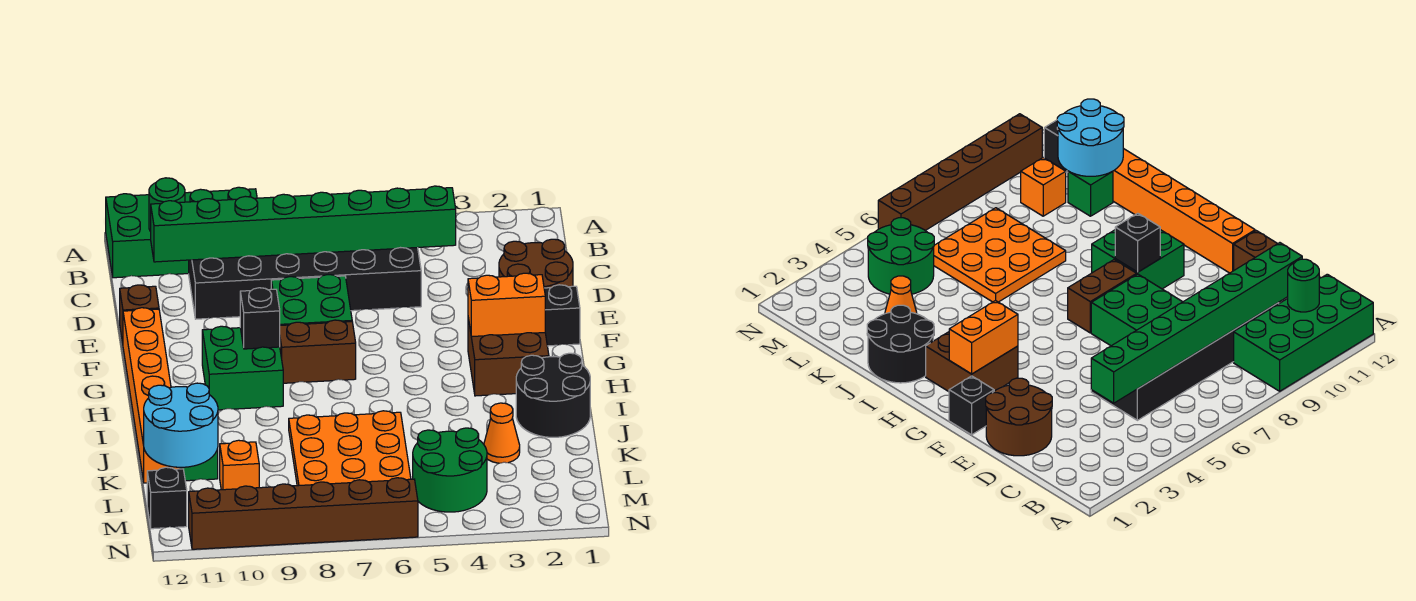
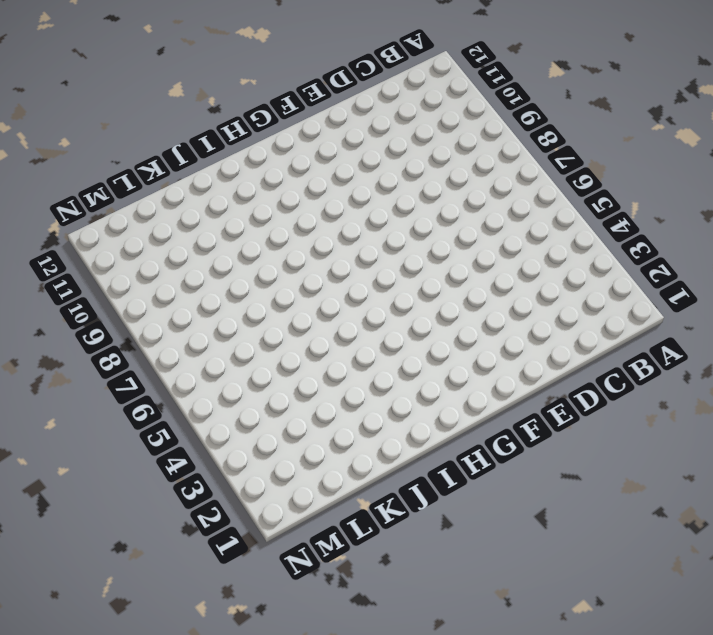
none -> green 2x4 brick [106,187,257,278]
none -> black 2x6 brick [189,248,421,319]
none -> brown 2x2 round brick [499,239,573,288]

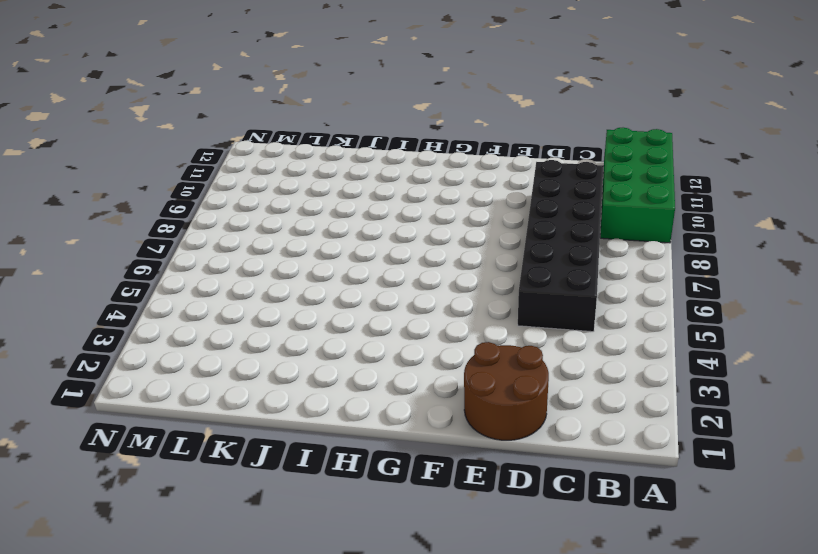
none -> green 2x2 brick [271,275,352,325]
none -> brown 1x1 brick [120,285,159,343]
none -> black 1x1 brick [544,285,580,346]

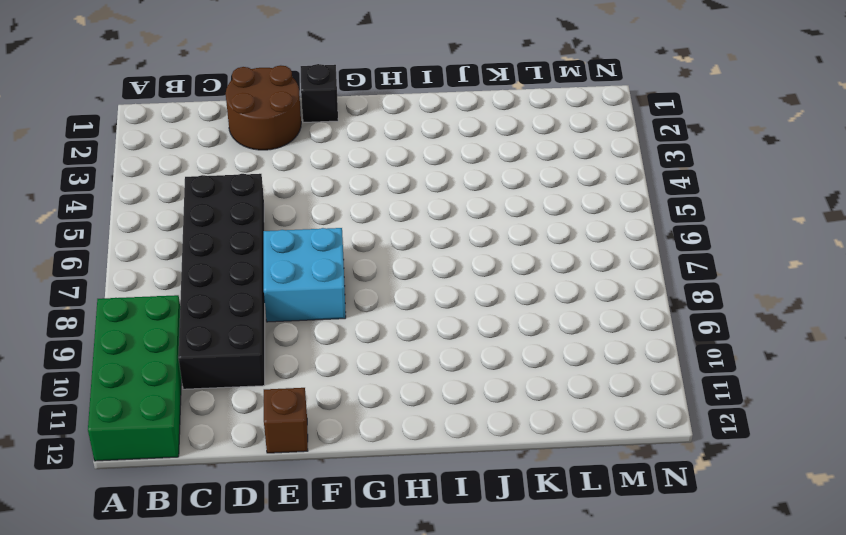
cyan 2x2 brick [264,228,346,322] -> green 2x2 brick [271,275,352,325]
none -> orange 1x6 brick [123,308,180,483]
none -> brown 2x2 brick [468,318,549,396]
none -> brown 1x2 brick [280,320,356,383]

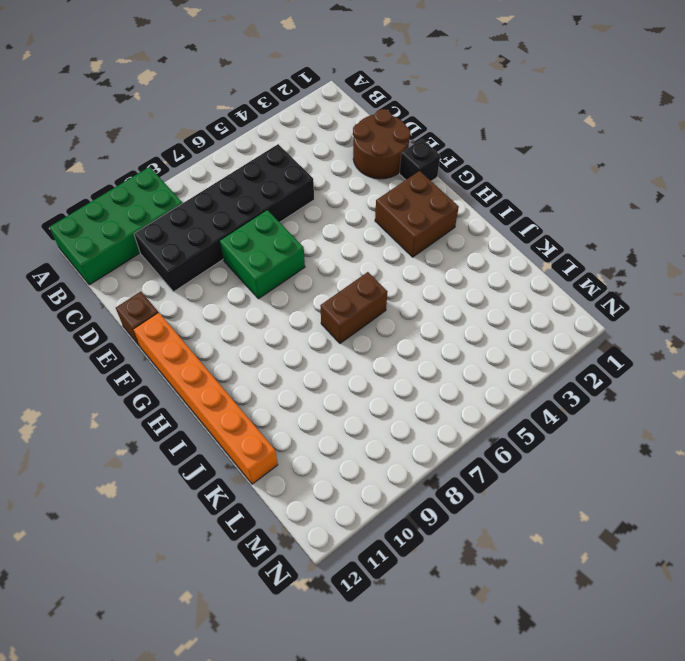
brown 1x2 brick [320,272,387,343] -> brown 1x2 brick moved to [280,320,356,383]
none -> green 2x2 brick [202,326,283,410]
none -> black 2x2 round brick [516,353,590,437]
none -> orange 3x3 plate [289,411,411,486]

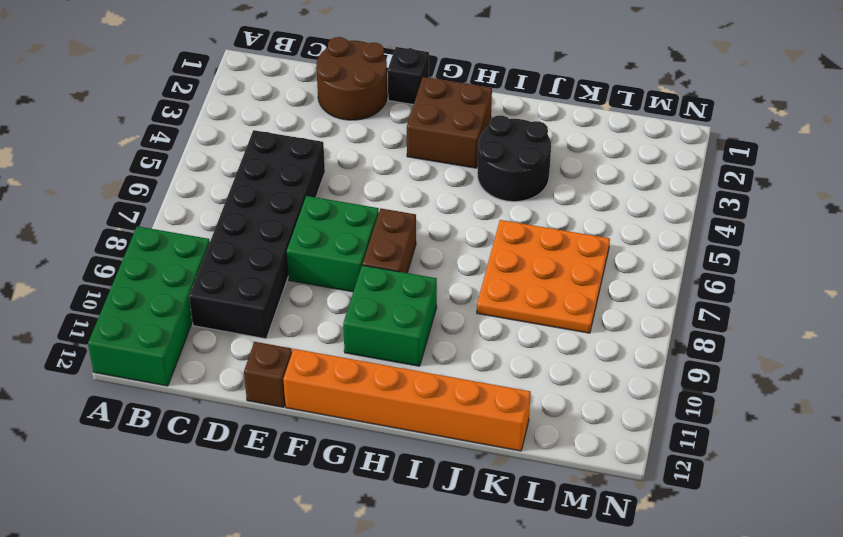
black 2x2 round brick [477,115,551,202] -> black 2x2 round brick moved to [516,353,590,437]
none -> orange 1x1 cone [484,403,520,463]
none -> green 1x1 brick [180,449,218,481]
none -> green 2x2 round brick [413,428,487,512]

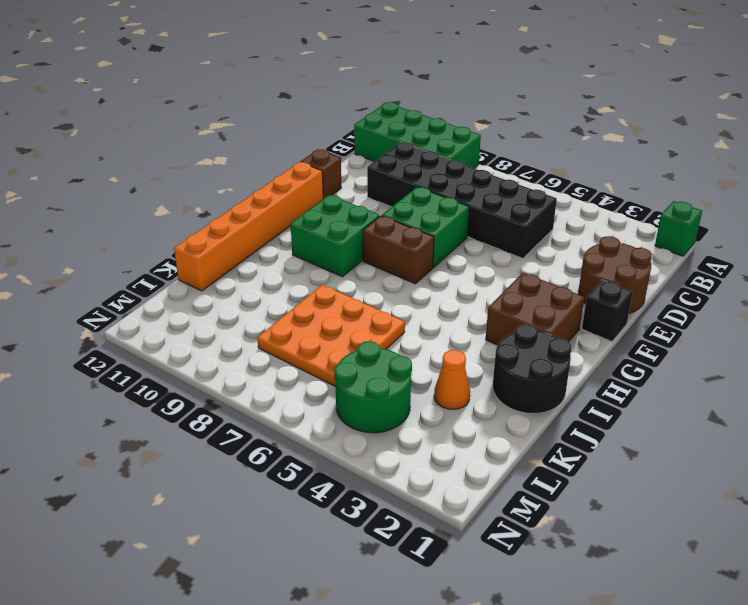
green 1x1 brick [655,201,702,256] -> green 1x1 brick moved to [180,449,218,481]
none -> orange 1x1 brick [220,440,259,490]
none -> black 1x1 brick [147,467,187,529]
none -> brown 1x6 brick [189,478,418,549]

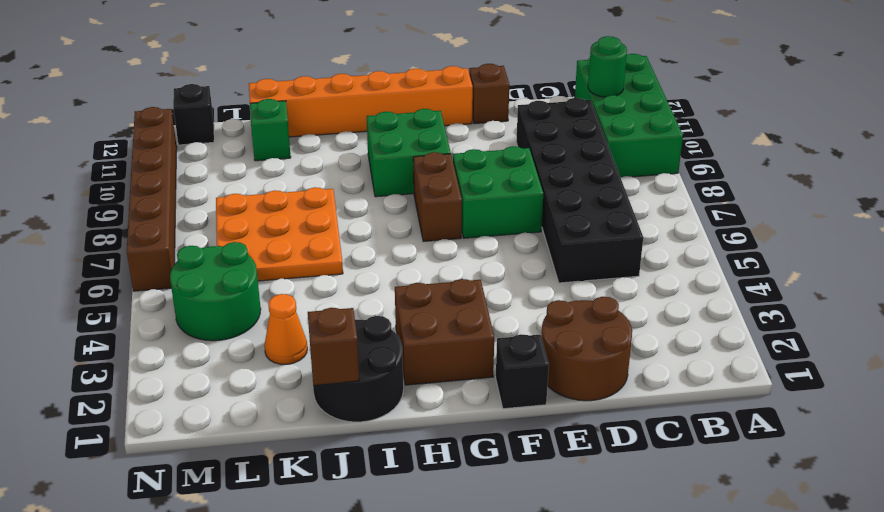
brown 1x1 brick [308,308,359,385] -> none
none -> orange 1x1 brick [220,440,259,490]
none -> green 1x8 brick [151,186,456,262]
none -> orange 1x2 brick [468,273,545,337]

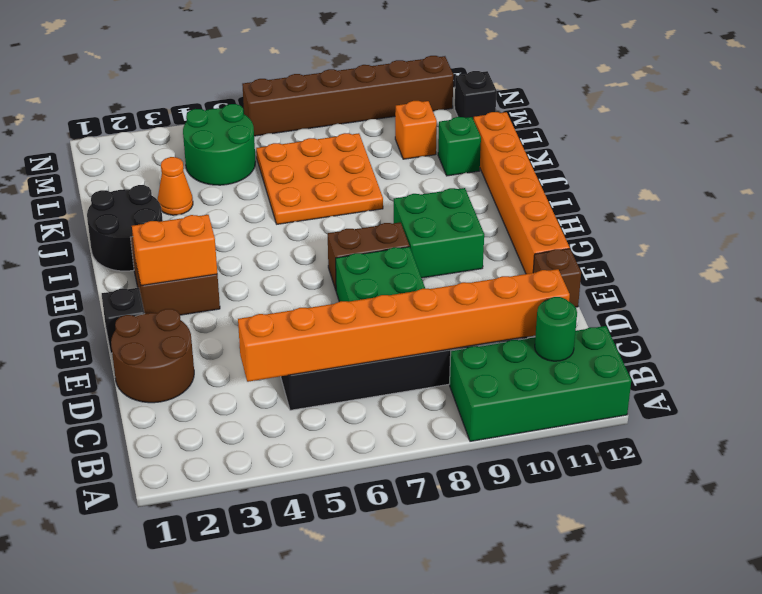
orange 1x8 brick [238,269,570,382] -> green 1x8 brick [151,186,456,262]
none -> black 1x1 brick [240,288,280,349]
none -> cyan 2x2 round brick [144,383,218,467]

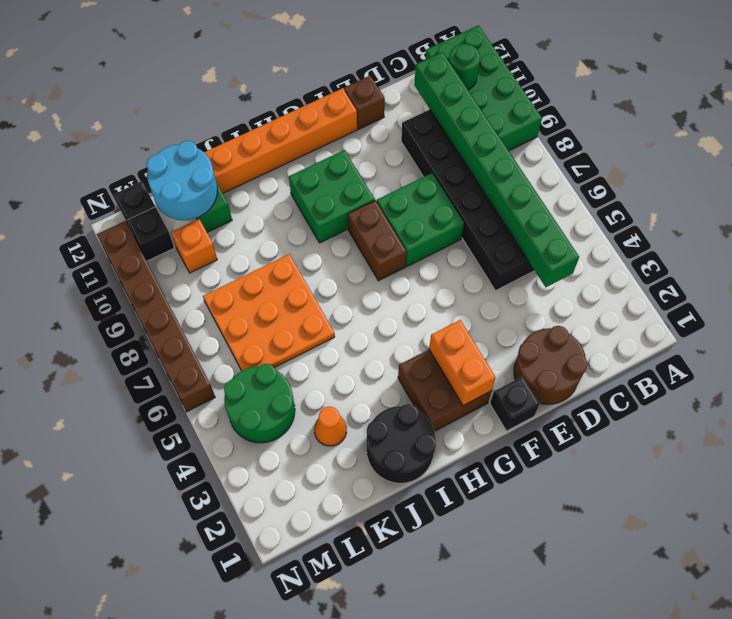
black 1x1 brick [127,207,174,261] -> black 1x1 brick moved to [240,288,280,349]

